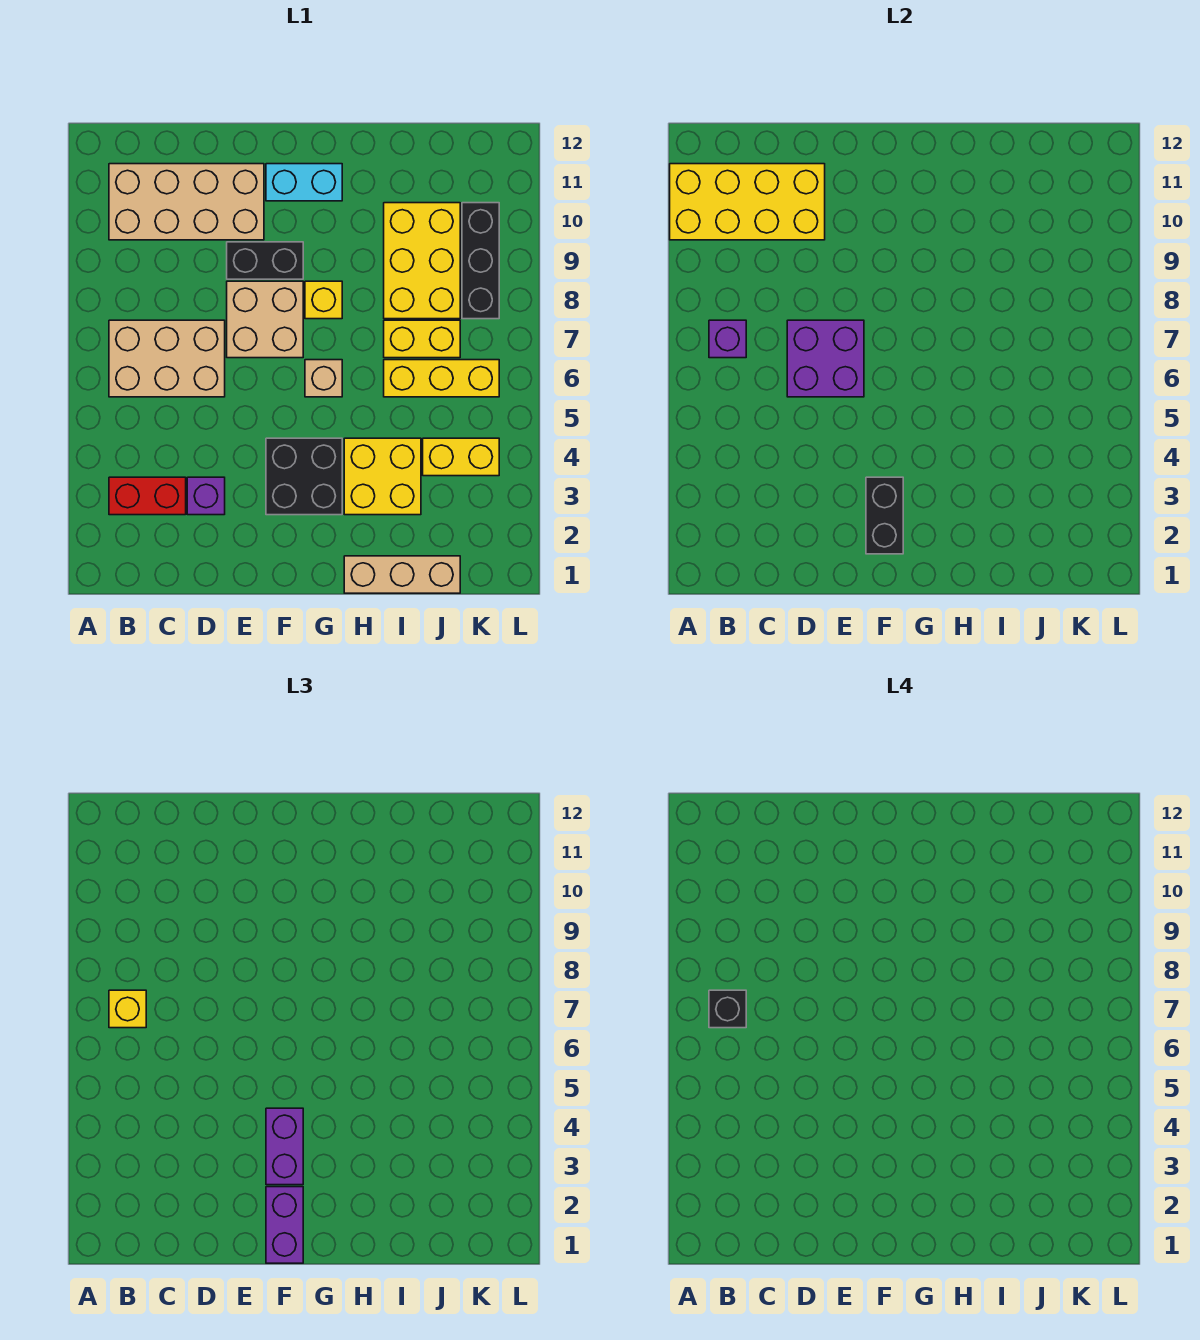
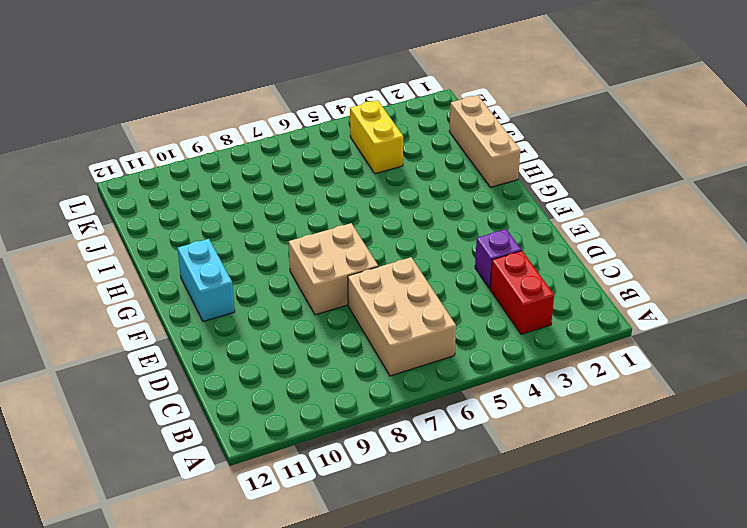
none -> tan 2x4 brick [109,164,264,240]
none -> black 1x2 brick [227,242,303,279]
none -> black 2x2 brick [266,438,342,515]

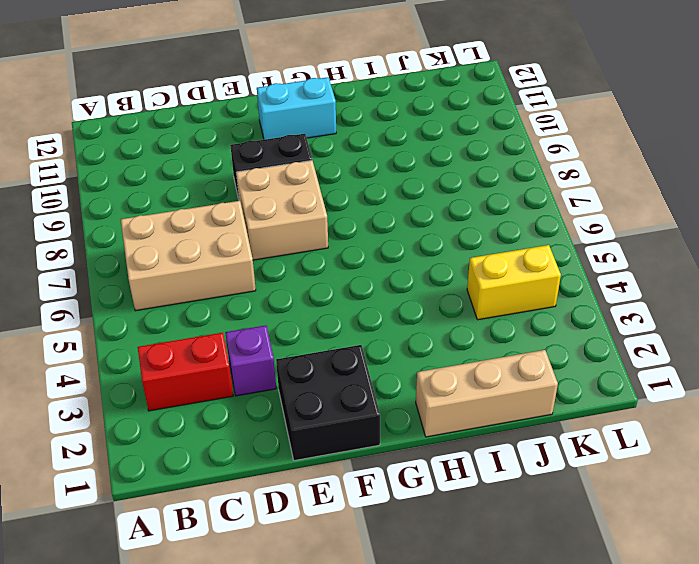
black 2x2 brick [276,345,380,461] -> black 2x2 brick moved to [266,438,342,515]
none -> tan 2x4 brick [109,164,264,240]
none -> tan 1x1 brick [305,360,342,397]
none -> yellow 1x1 brick [305,281,342,319]

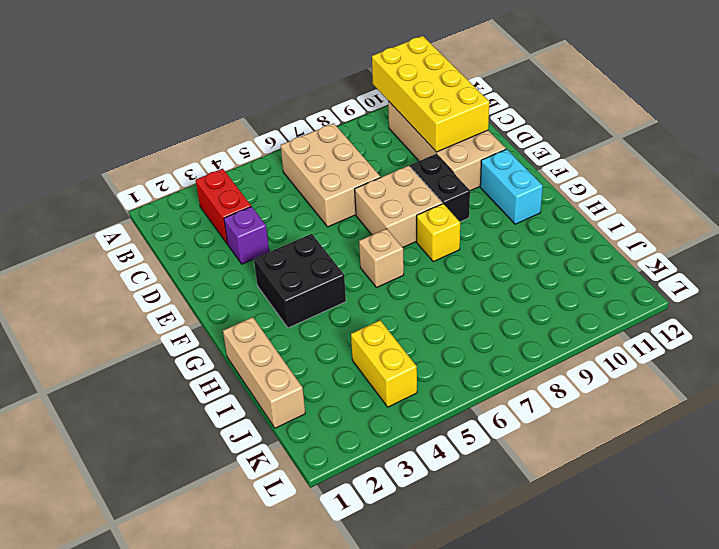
none -> yellow 2x2 brick [344,438,421,515]
none -> yellow 1x3 brick [384,360,499,397]
none -> yellow 1x2 brick [384,320,460,358]

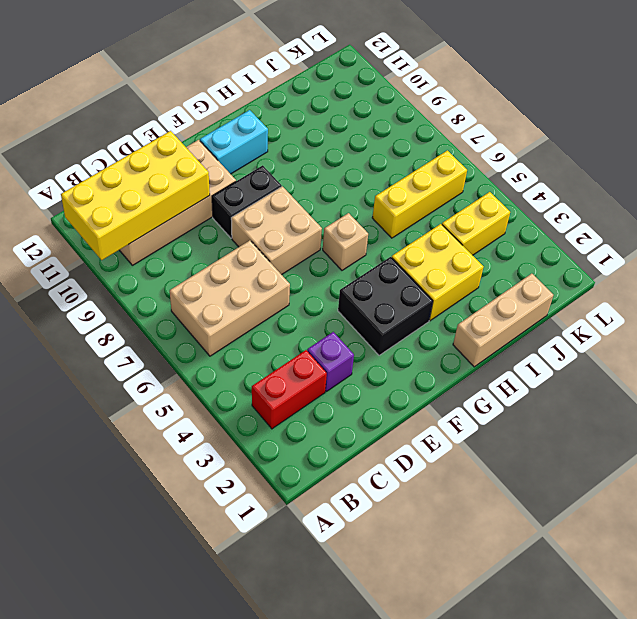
none -> yellow 1x1 brick [305,281,342,319]
none -> yellow 1x2 brick [384,320,460,358]
none -> yellow 2x3 brick [384,203,460,319]

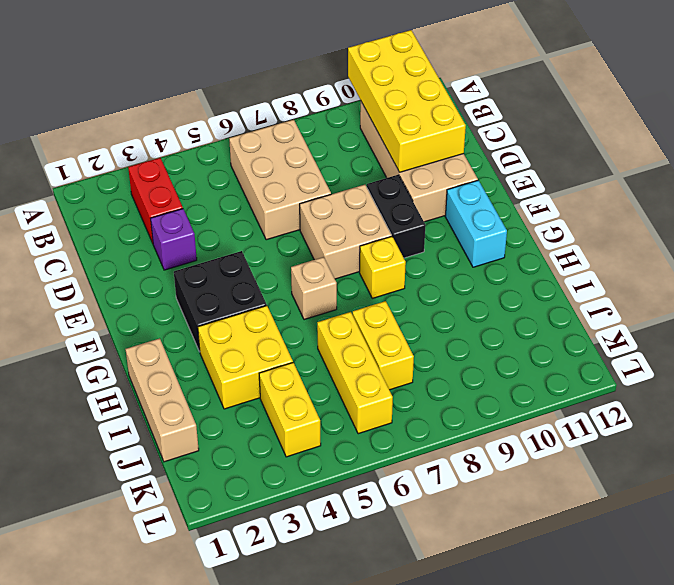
none -> yellow 2x3 brick [384,203,460,319]
none -> black 1x3 brick [462,203,499,319]
none -> purple 1x1 brick [709,320,746,358]

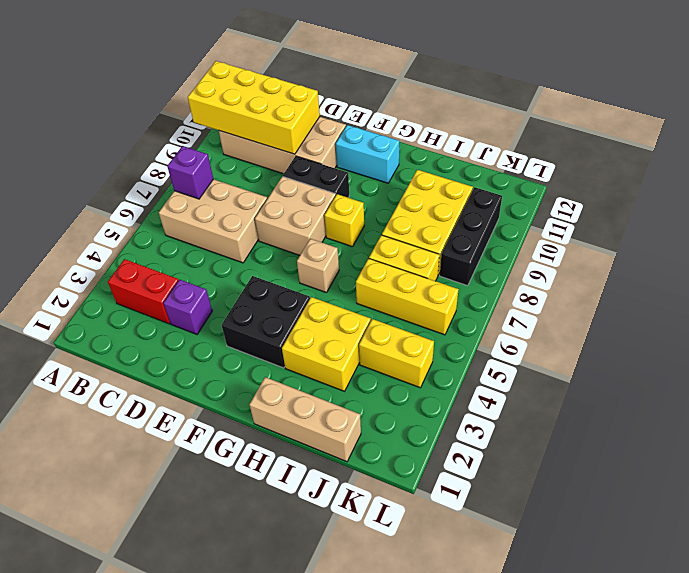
none -> purple 2x2 brick [787,320,864,397]
none -> black 1x2 brick [866,477,903,554]
none -> yellow 1x1 brick [109,990,146,1028]

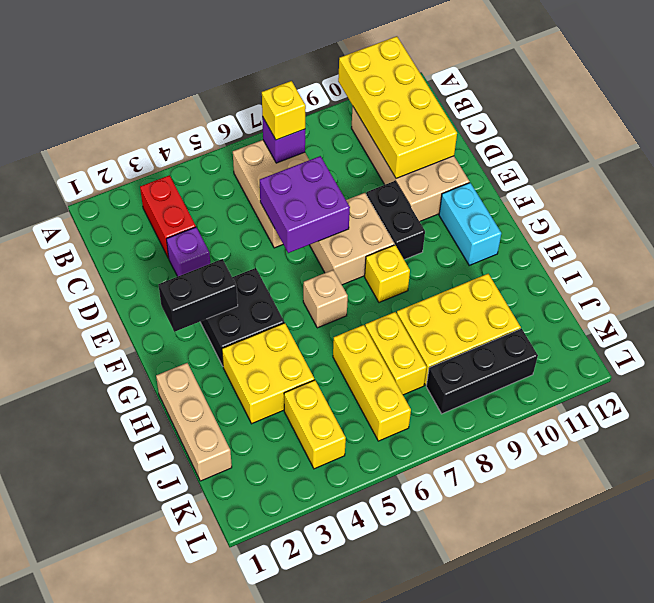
none -> purple 1x2 brick [266,1187,303,1263]
none -> purple 1x2 brick [266,1108,303,1185]
none -> black 1x1 brick [709,990,746,1028]

